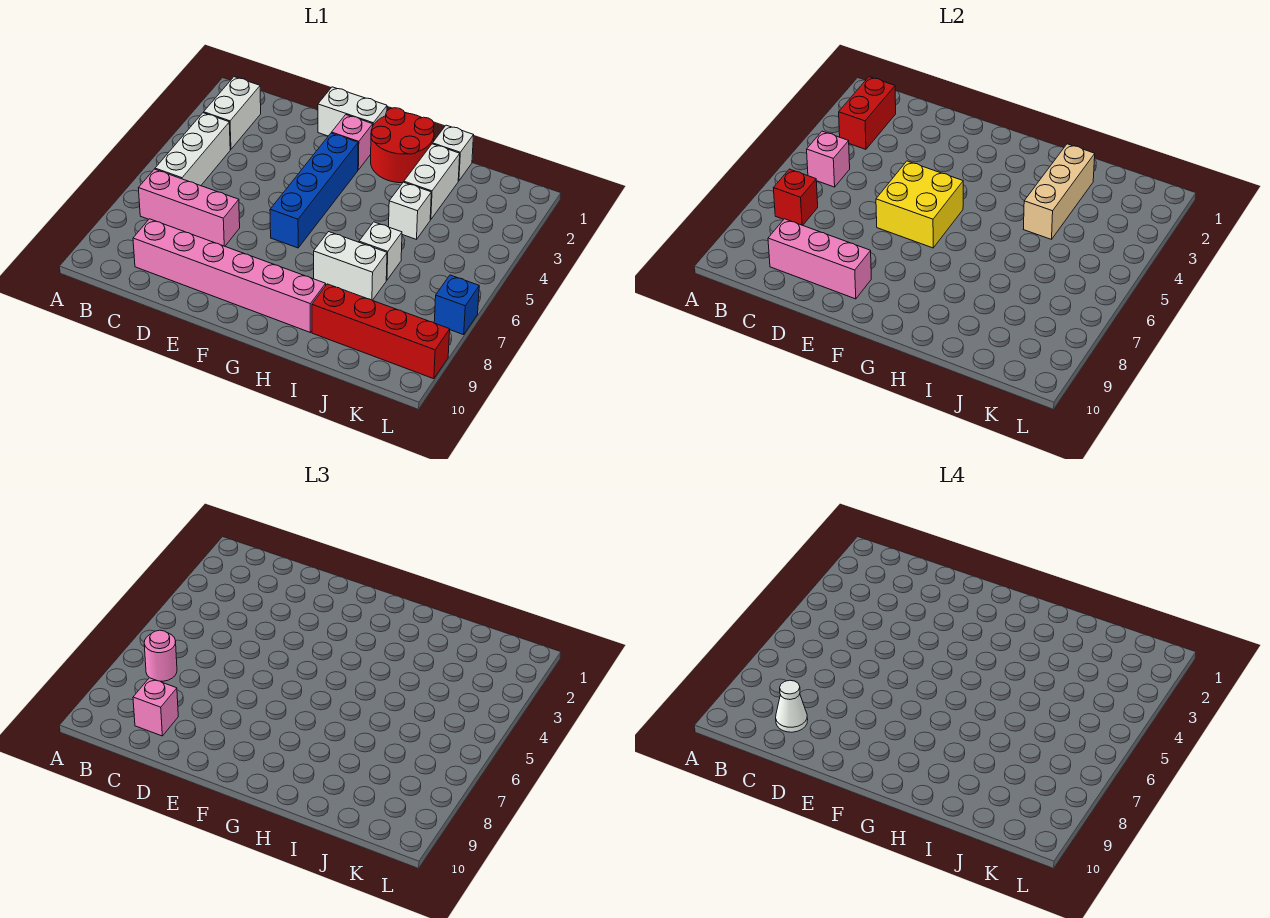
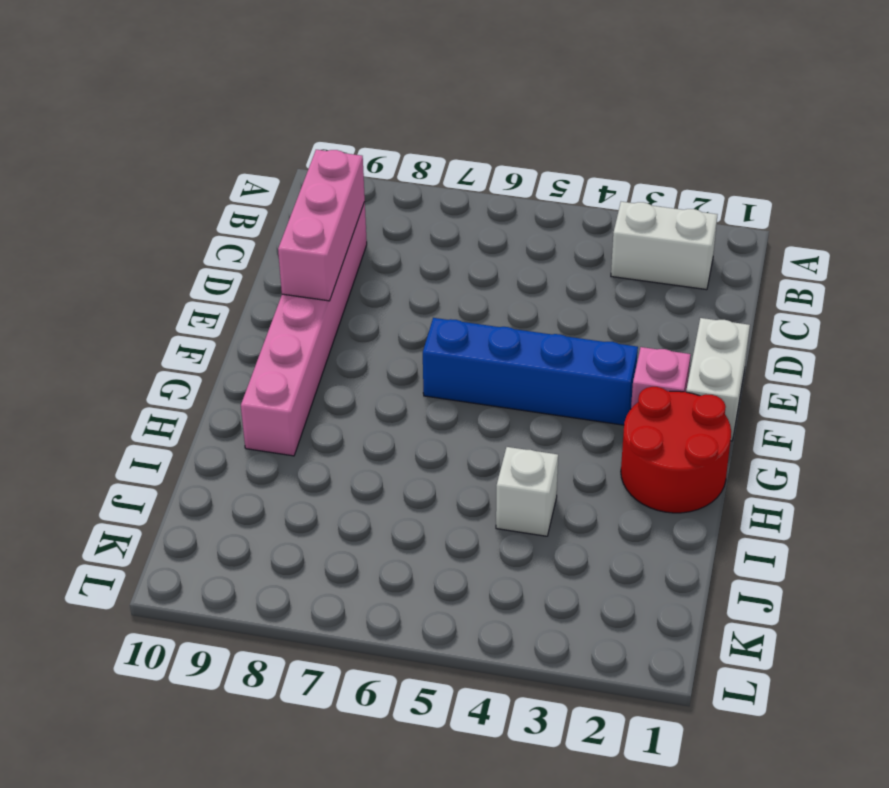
none -> white 1x3 brick [155,113,230,186]
none -> pink 1x3 brick [139,169,240,246]
none -> white 1x2 brick [314,232,387,300]

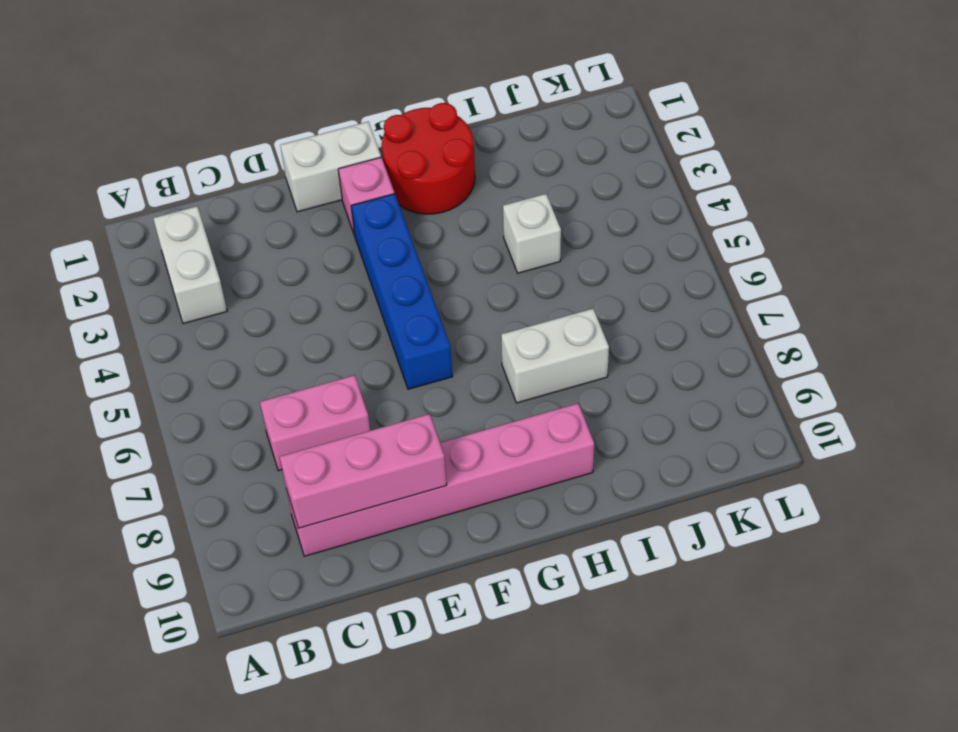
pink 1x2 brick [260,375,370,471] -> pink 1x3 brick [139,169,240,246]
none -> white 1x3 brick [155,113,230,186]
none -> white 1x1 brick [433,125,474,181]
none -> white 1x2 brick [404,144,460,220]

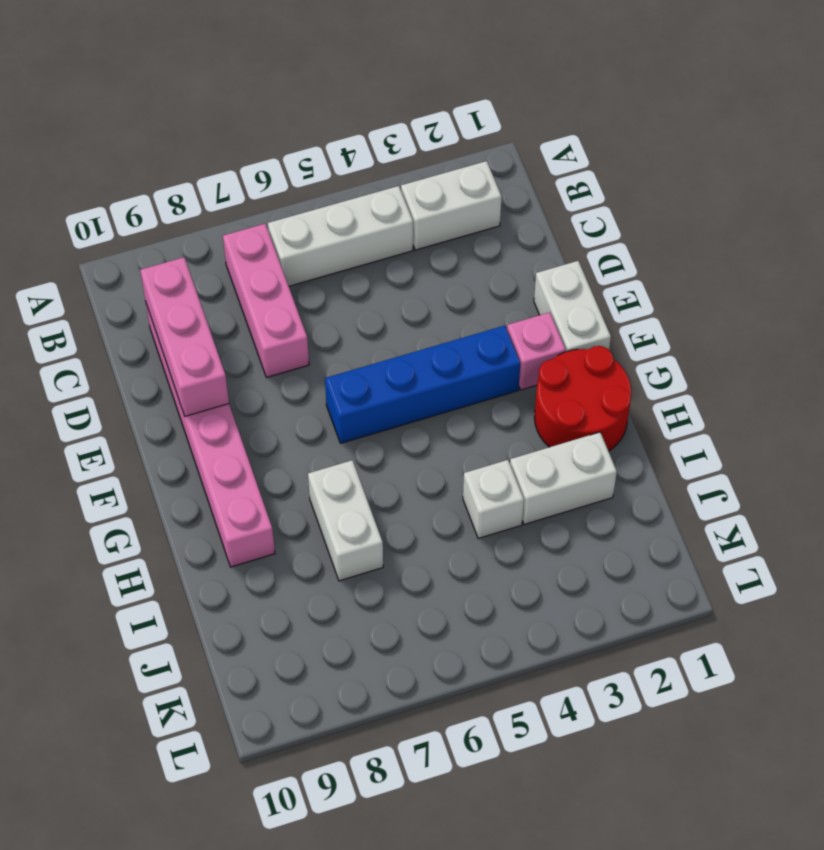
none -> white 1x1 brick [433,125,474,181]
none -> white 1x1 brick [359,222,402,280]
none -> red 1x4 brick [312,284,450,379]

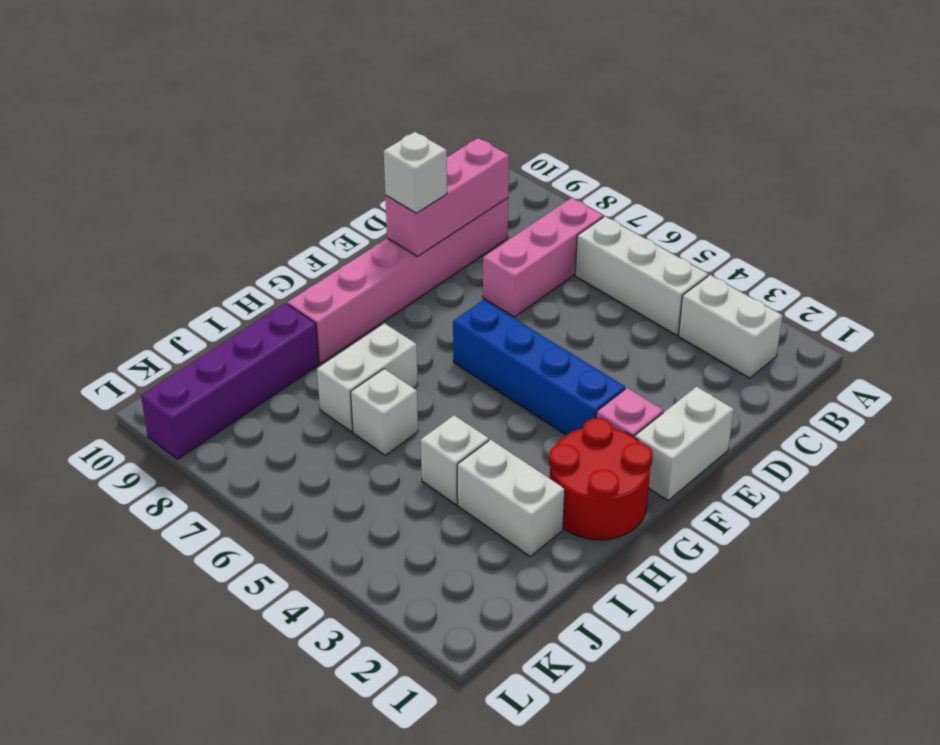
white 1x1 brick [384,132,447,213] -> white 1x1 brick moved to [433,125,474,181]
purple 1x4 brick [141,303,319,459] -> red 1x4 brick [312,284,450,379]
none -> blue 1x1 brick [434,275,479,335]
none -> red 1x2 brick [839,77,896,149]
none -> pink 1x1 brick [807,131,850,187]

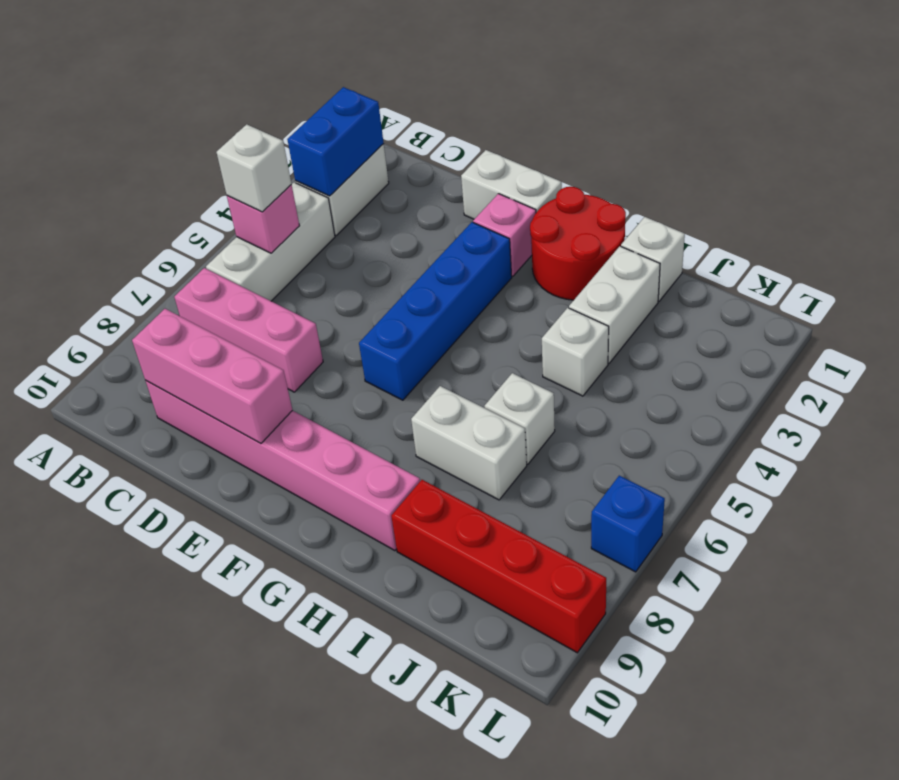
blue 1x2 brick [287,87,384,196] -> red 1x2 brick [839,77,896,149]
white 1x1 brick [216,124,291,212] -> none
none -> red 1x1 brick [774,169,818,225]
none -> yellow 2x2 brick [876,161,963,248]
none -> tan 1x3 brick [1024,144,1095,239]

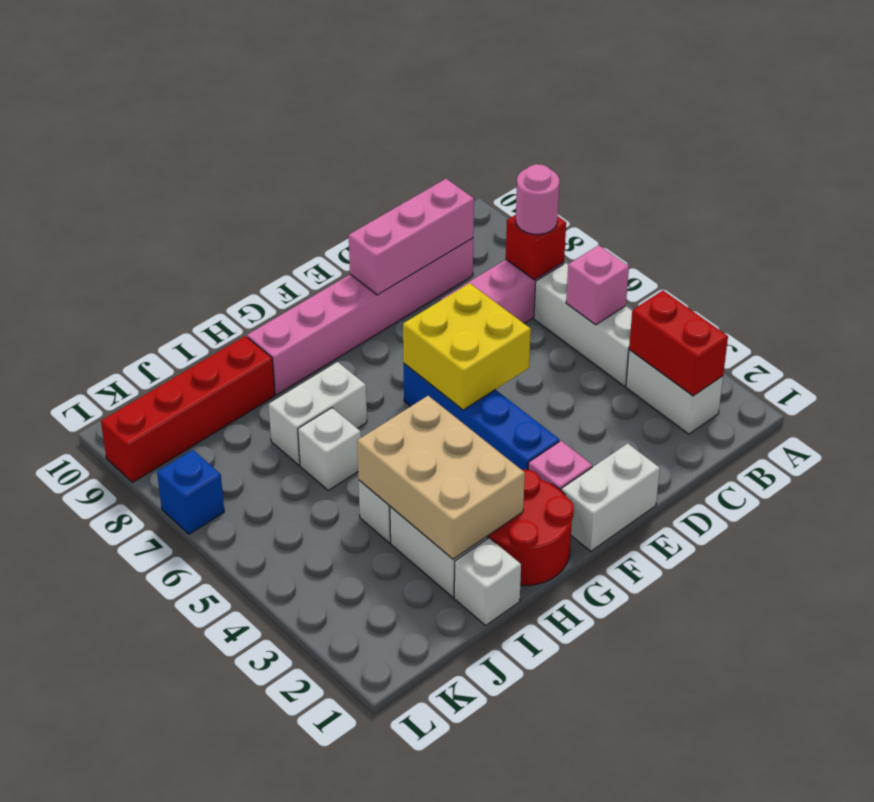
tan 2x3 brick [357,396,525,559] -> tan 1x3 brick [1024,144,1095,239]
none -> pink 1x1 brick [133,678,178,736]
none -> white 1x1 cone [776,680,808,732]

